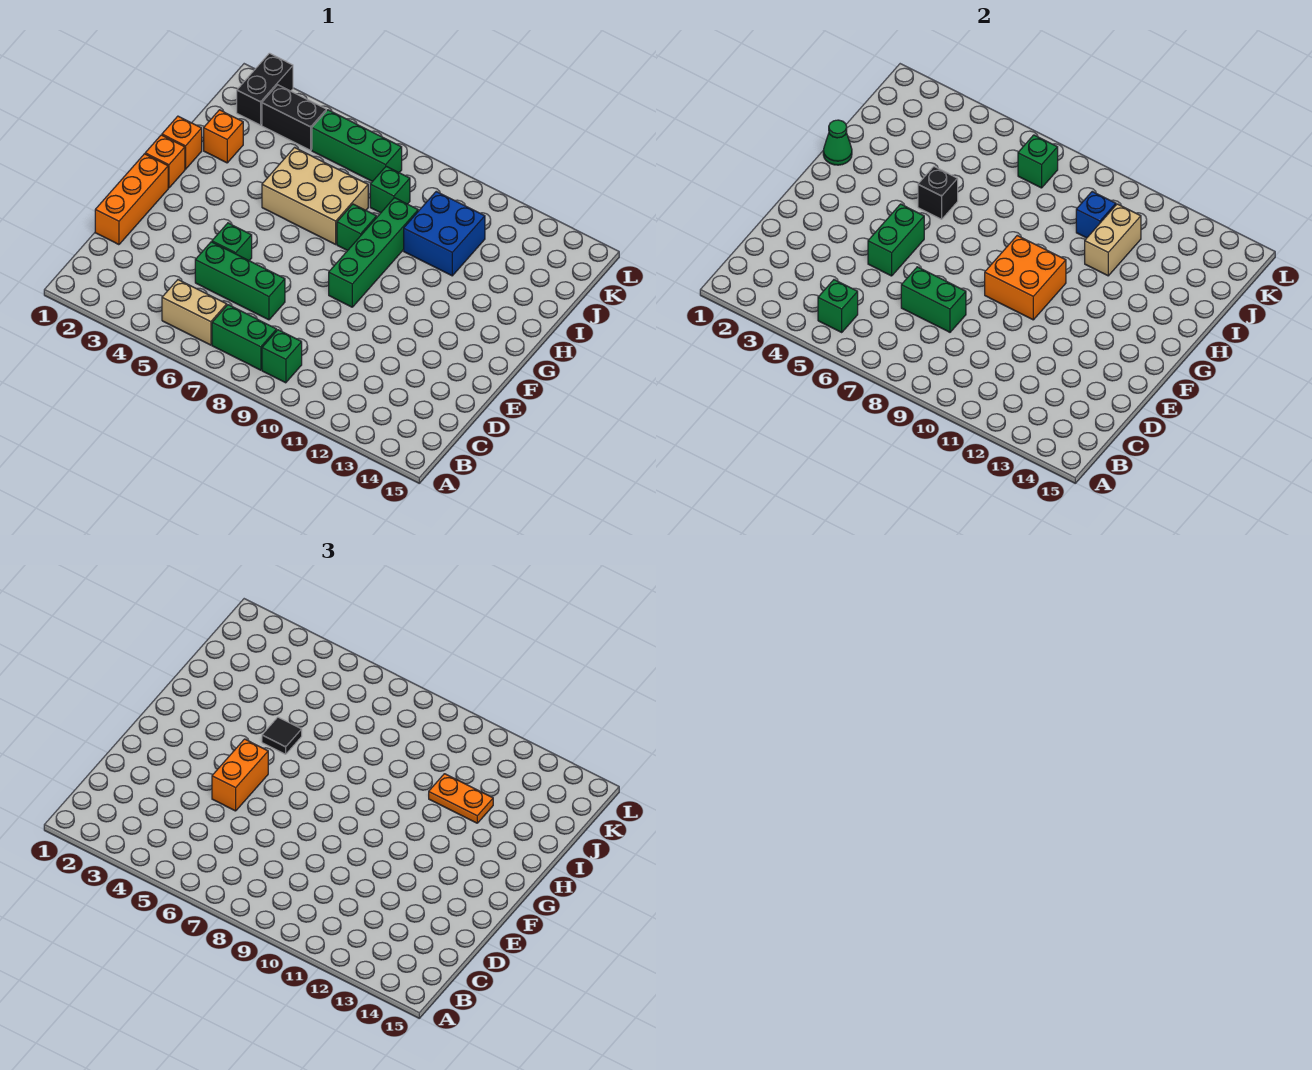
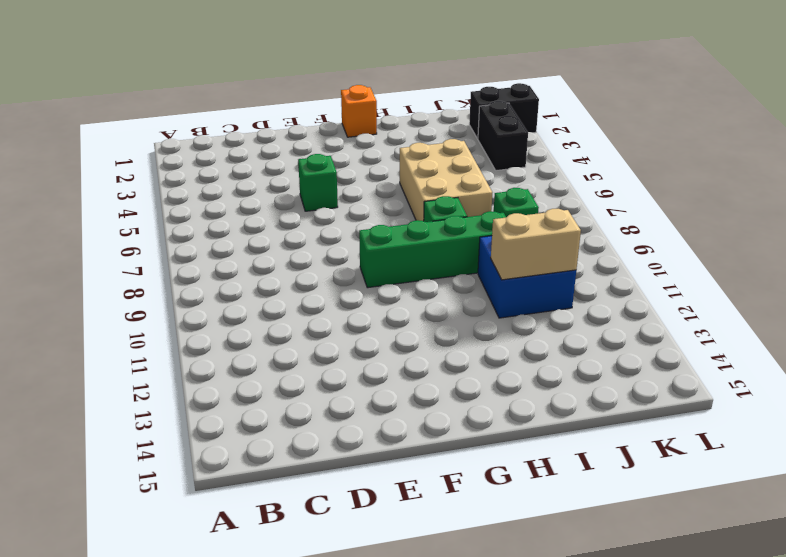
none -> tan 1x2 brick [162,280,227,345]
none -> green 1x2 brick [212,305,277,370]
none -> green 1x1 brick [262,330,302,383]

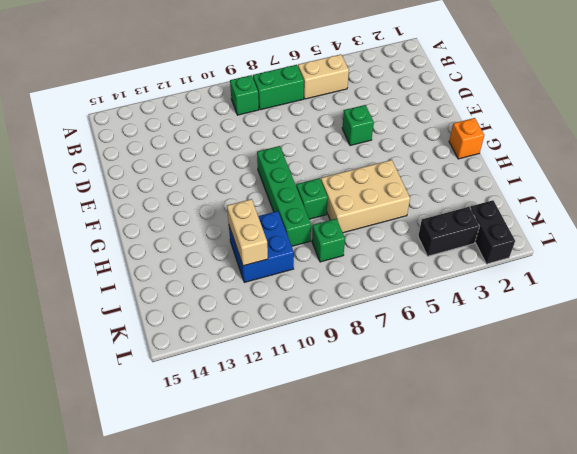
none -> orange 1x3 brick [95,154,168,245]
none -> green 1x3 brick [195,242,285,320]
none -> orange 1x1 brick [162,116,202,169]

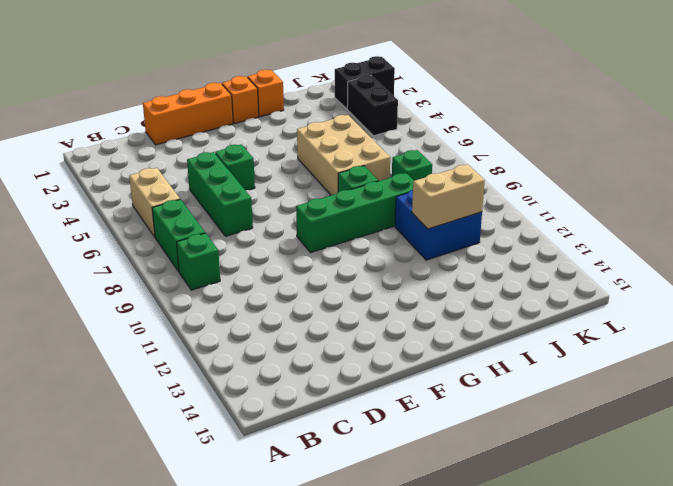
none -> orange 1x1 brick [204,110,243,163]
none -> green 1x3 brick [312,110,402,182]
none -> green 1x1 brick [818,280,858,332]

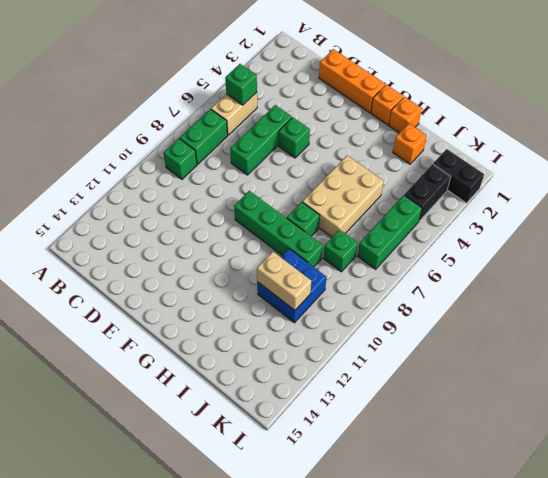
none -> green 1x2 brick [901,267,966,332]
none -> green 1x2 brick [868,204,924,276]
none -> orange 2x2 brick [985,236,1066,320]

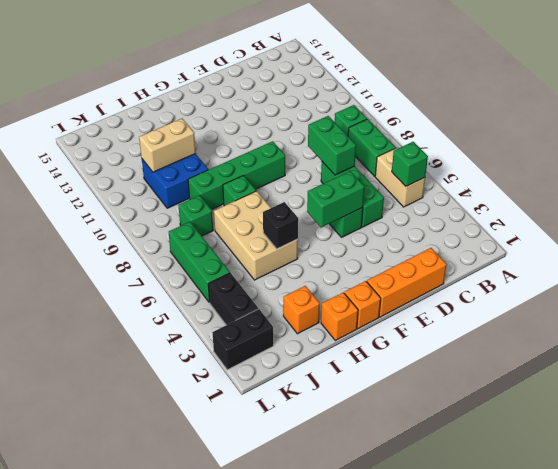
none -> orange 2x2 brick [985,236,1066,320]
none -> green 1x1 cone [823,120,852,165]
none -> blue 1x1 brick [1076,192,1116,238]

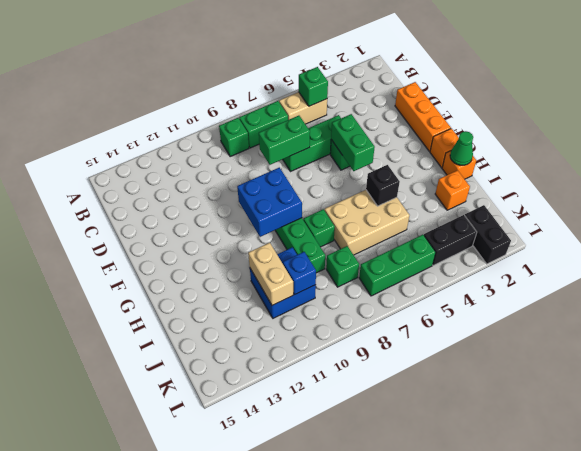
blue 2x2 brick [237,167,302,237] -> orange 2x2 brick [985,236,1066,320]
none -> green 1x1 brick [1018,135,1058,188]
none -> orange 1x2 brick [212,739,268,811]
none -> black 1x1 tile [262,717,302,754]

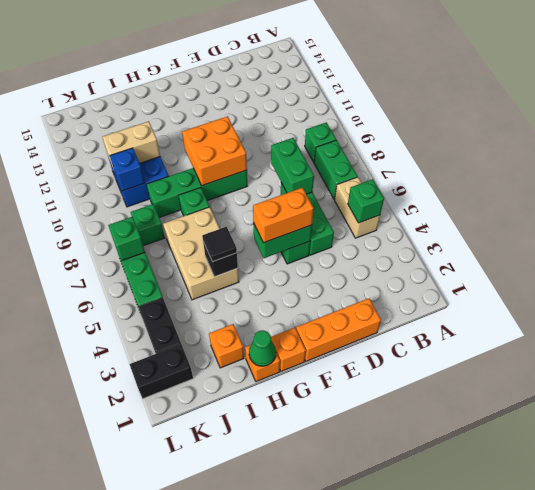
none -> orange 1x2 plate [429,774,493,823]

